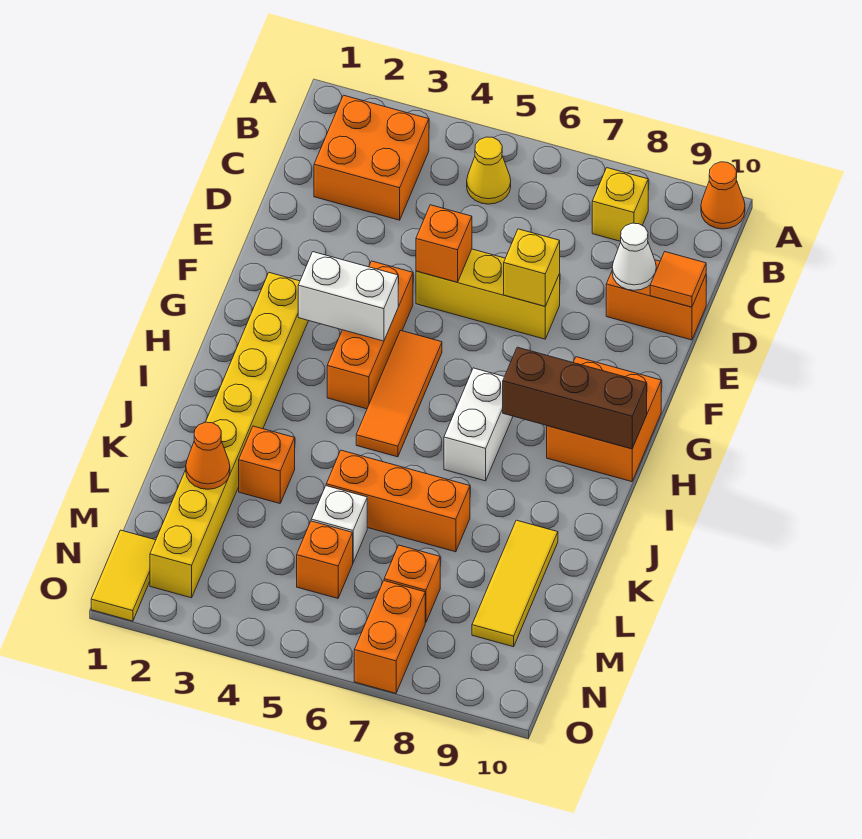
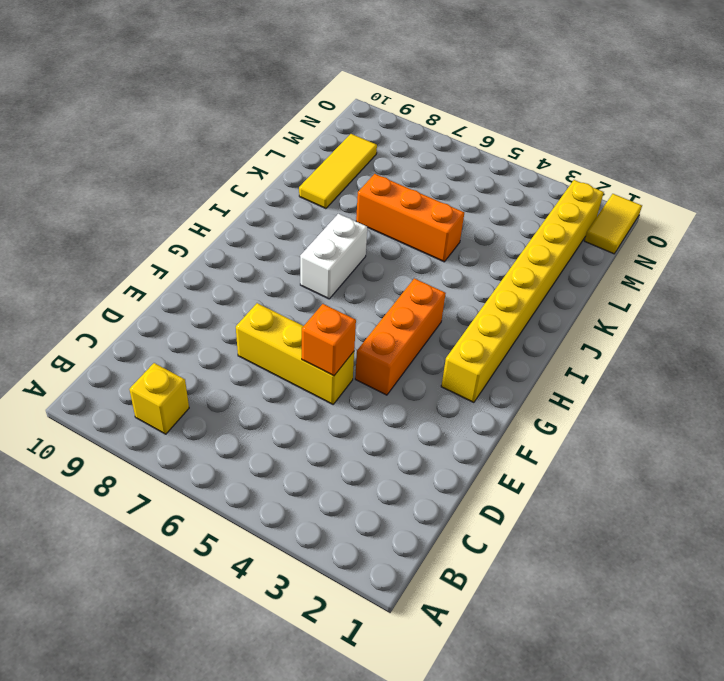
none -> orange 1x1 cone [701,162,745,229]
none -> orange 2x2 brick [314,95,429,220]
none -> yellow 1x1 cone [467,137,511,204]

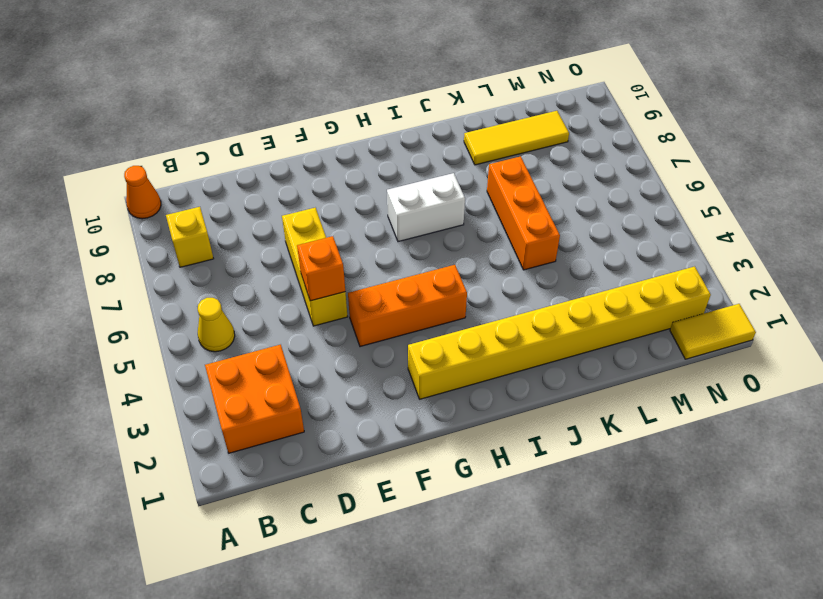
none -> orange 1x2 brick [606,260,706,340]
none -> orange 1x3 tile [356,330,442,457]
none -> orange 2x2 brick [547,357,661,482]

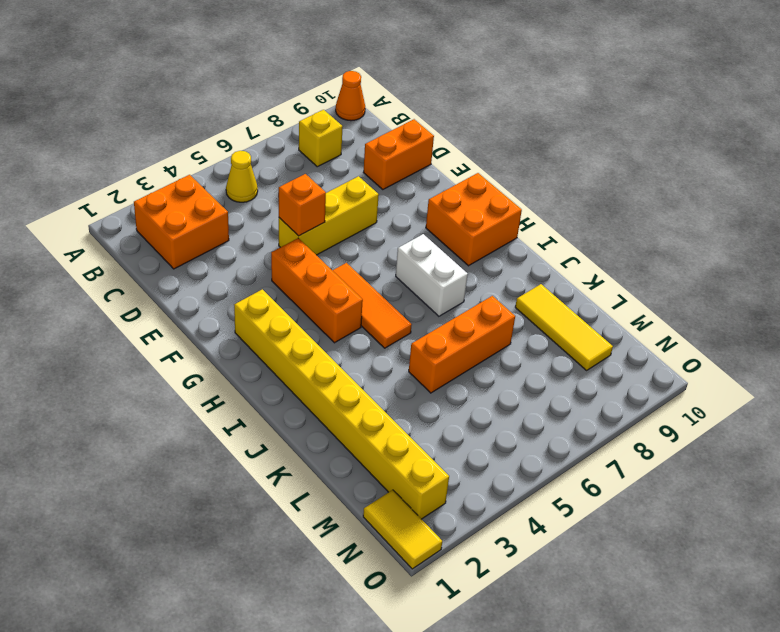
none -> orange 1x1 brick [239,426,295,503]
none -> white 1x1 brick [311,486,367,562]
none -> orange 1x1 brick [297,521,353,598]

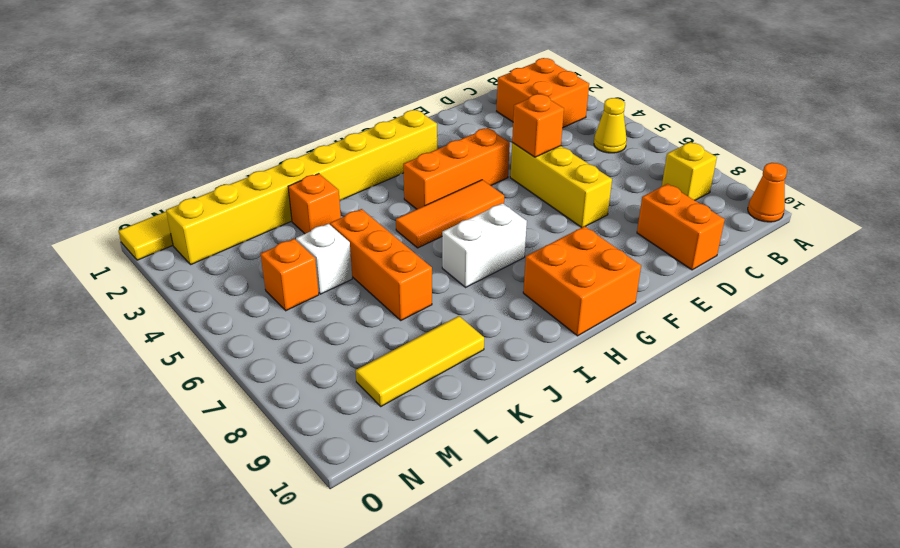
none -> orange 1x1 brick [384,545,440,623]
none -> orange 1x2 brick [354,581,425,693]
none -> white 1x1 cone [612,223,656,290]

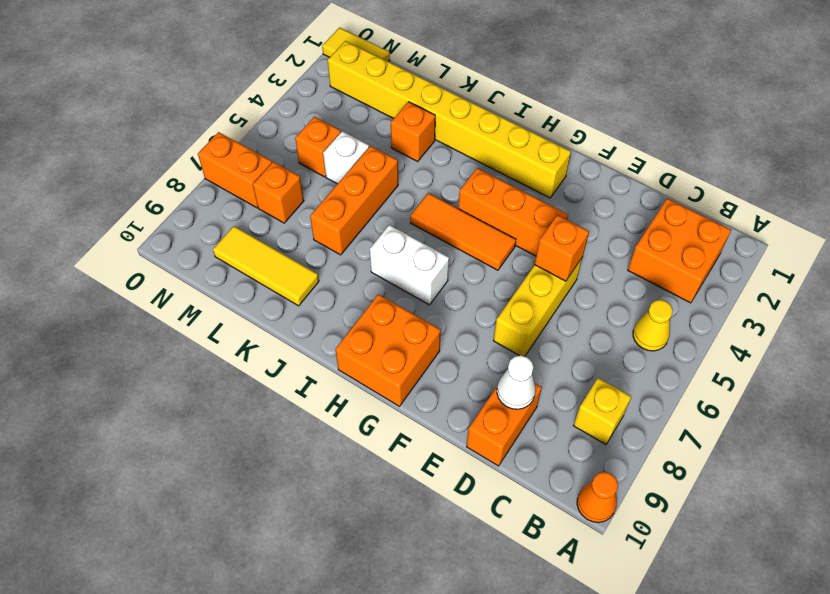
none -> orange 1x1 tile [650,252,706,307]
none -> yellow 1x1 brick [504,229,560,306]
none -> white 1x2 brick [298,252,398,341]

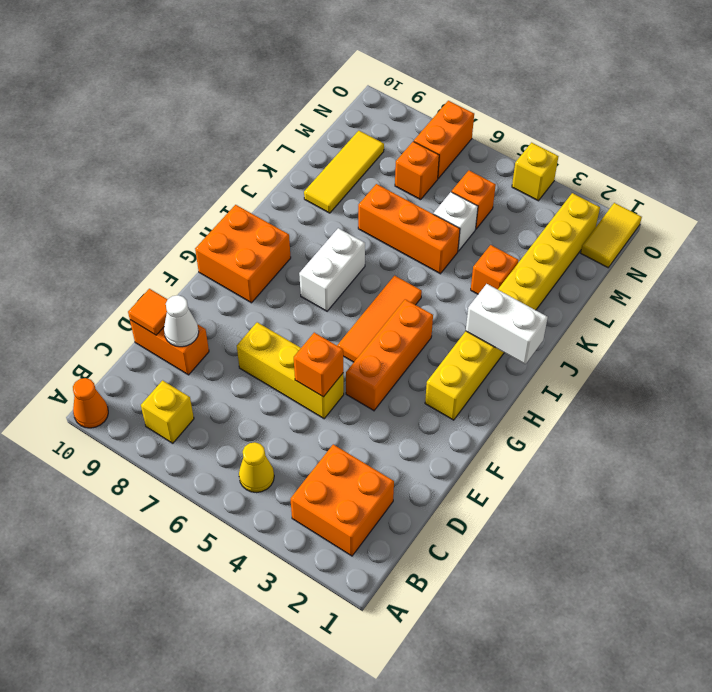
white 1x2 brick [466,284,548,364] -> white 1x2 brick moved to [298,252,398,341]
yellow 1x1 brick [512,143,558,201] -> yellow 1x1 brick moved to [504,229,560,306]
none -> brown 1x3 brick [503,347,647,449]
none -> orange 1x1 cone [186,422,230,489]

